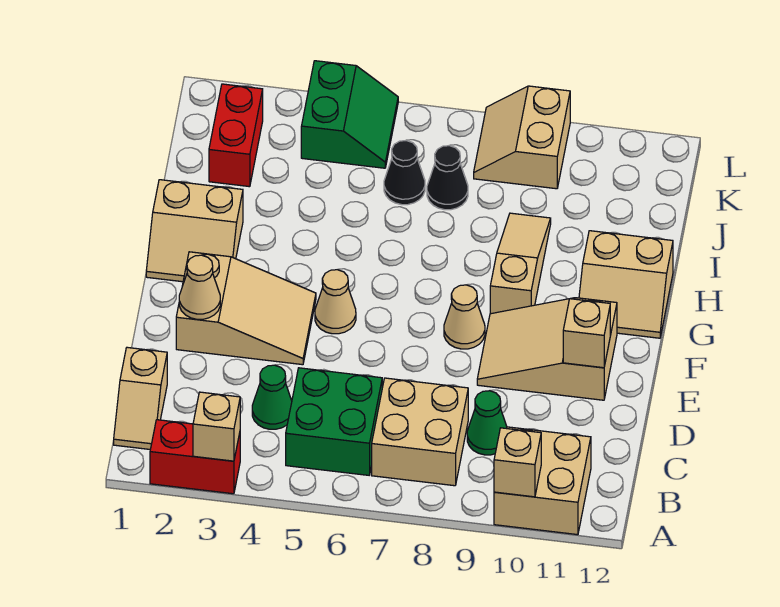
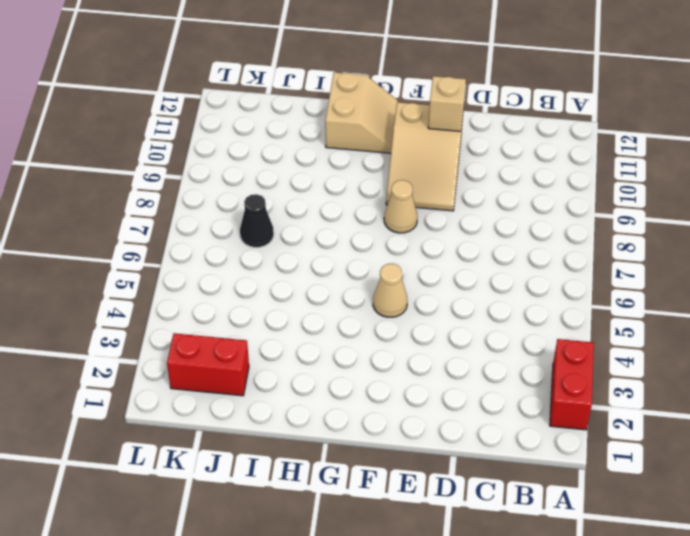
none -> tan 2x2 brick [494,427,591,535]
none -> tan 1x2 slope [114,347,167,449]
none -> green 2x2 brick [286,368,382,475]

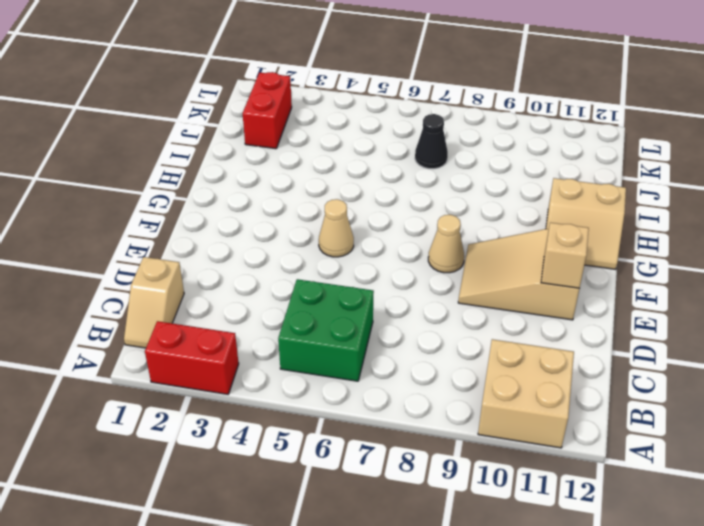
none -> tan 2x2 brick [372,378,468,486]
none -> green 1x1 cone [252,365,292,429]
none -> green 1x1 cone [467,391,507,455]

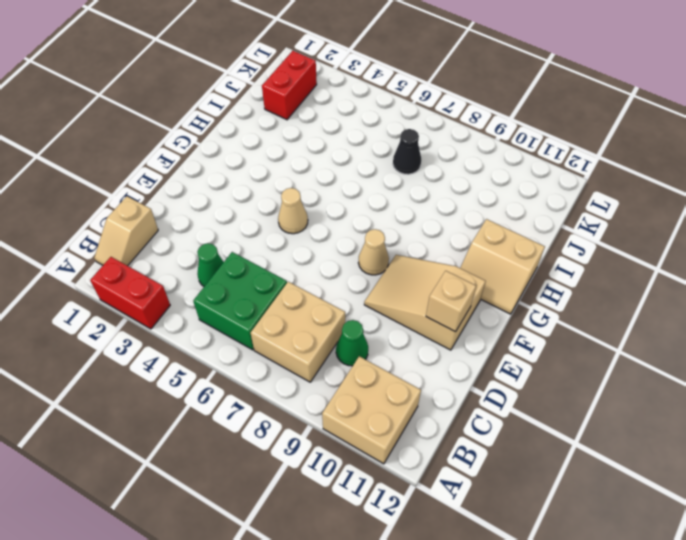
none -> tan 2x3 slope [176,252,316,365]
none -> tan 2x2 slope [146,180,243,282]
none -> tan 1x3 slope [490,213,551,314]

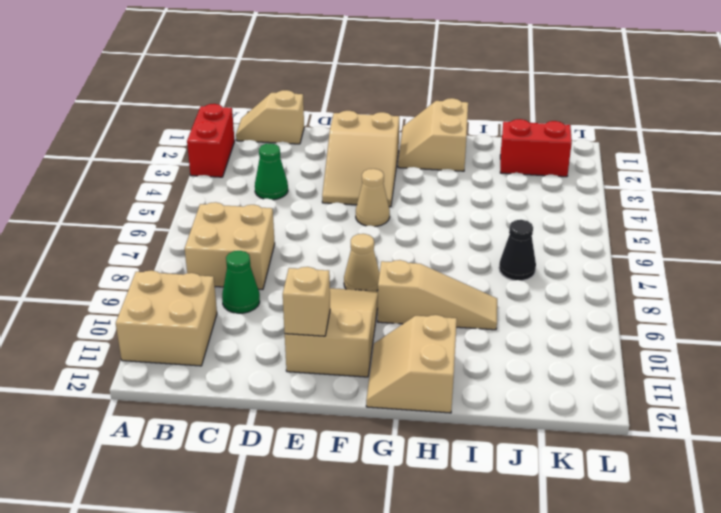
none -> green 2x2 brick [286,368,382,475]
none -> black 1x1 cone [384,141,425,205]
none -> green 2x2 slope [301,61,398,168]

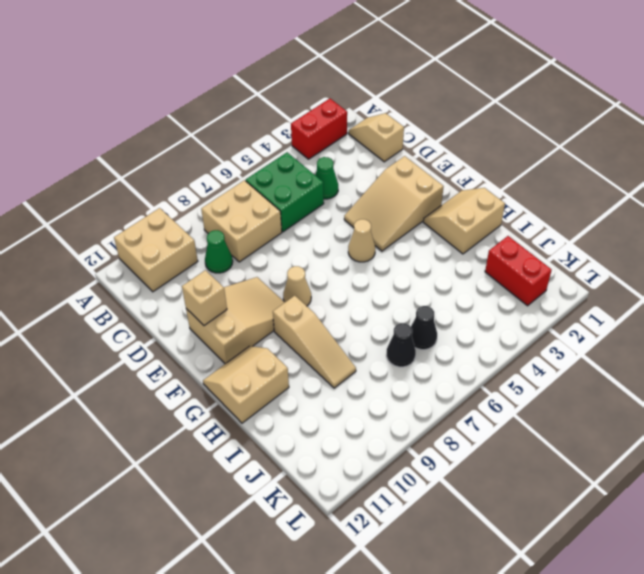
none -> green 2x2 slope [301,61,398,168]
none -> tan 2x2 slope [474,86,570,189]
none -> tan 1x1 brick [193,392,240,461]

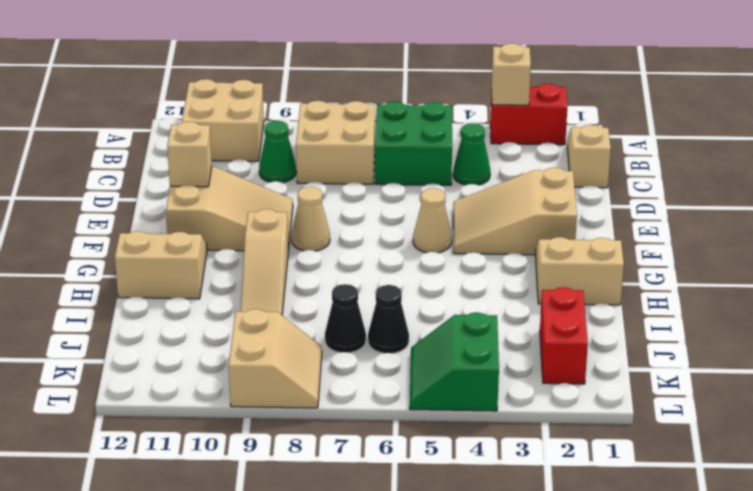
none -> tan 1x1 brick [494,428,541,497]
none -> tan 1x1 cone [179,255,220,319]

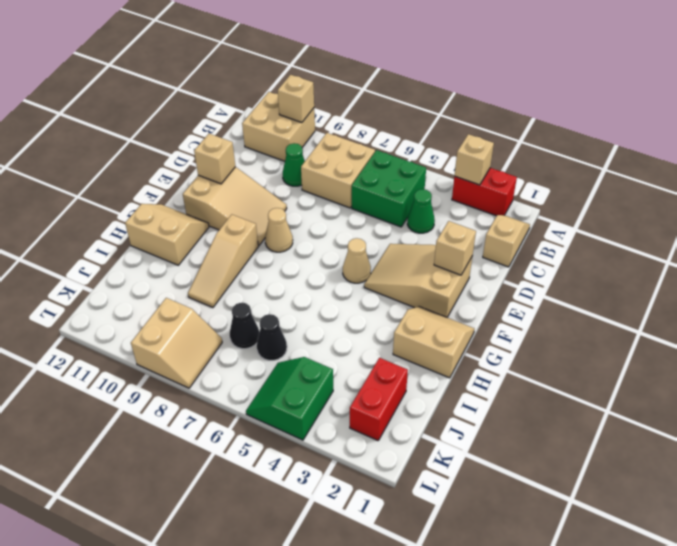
tan 1x1 brick [434,221,476,275] -> tan 1x1 cone [179,255,220,319]

